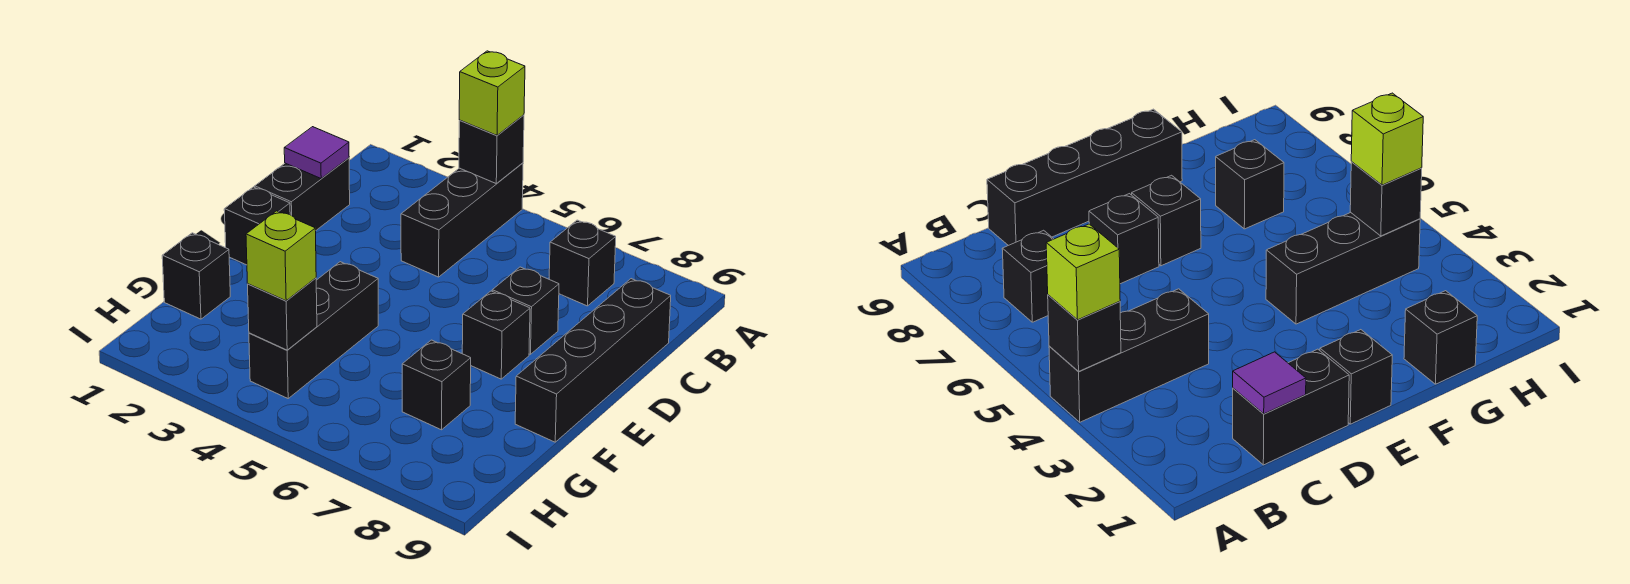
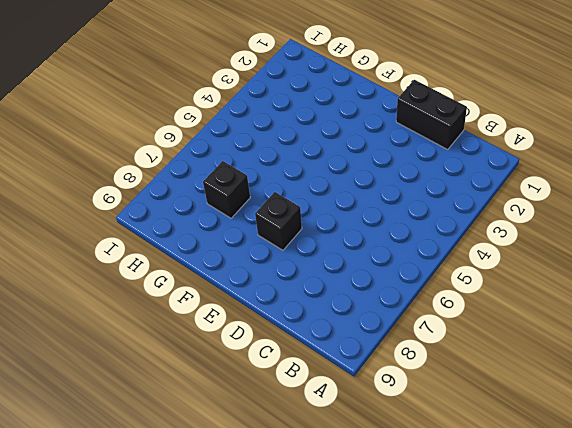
none -> black 1x3 brick [401,163,523,277]
none -> black 1x1 brick [549,220,616,306]
none -> black 1x4 brick [515,279,671,442]

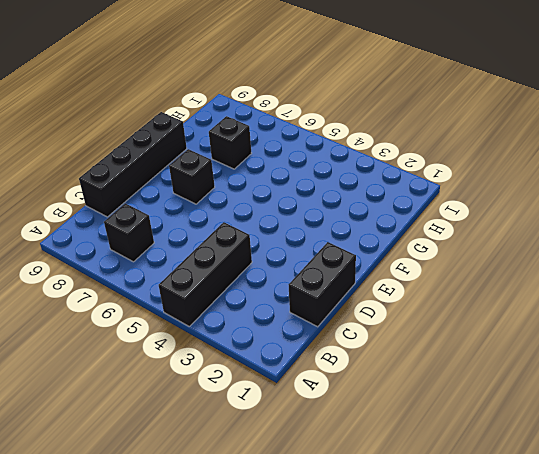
none -> black 1x1 brick [492,267,559,354]
none -> black 1x1 brick [224,187,290,265]
none -> black 1x3 brick [249,262,378,398]

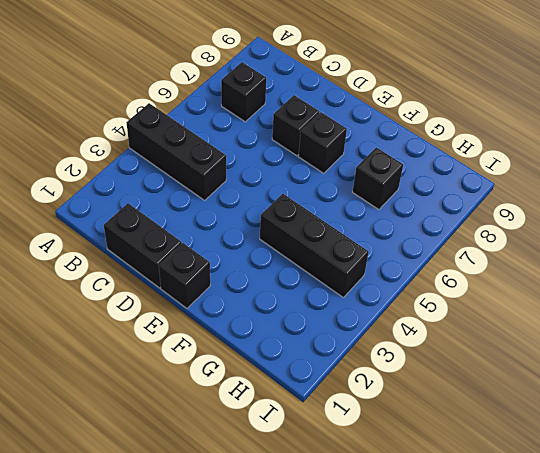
none -> black 1x4 brick [515,279,671,442]
none -> black 1x1 brick [162,233,230,319]
none -> black 1x1 brick [459,115,524,183]

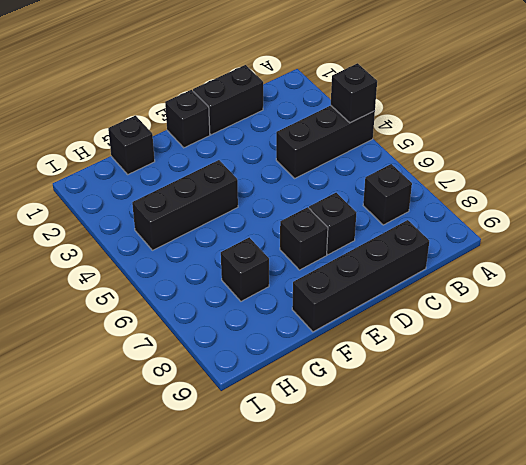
none -> purple 1x1 tile [284,127,349,179]
none -> black 1x1 brick [248,278,317,350]
none -> lime 1x1 brick [459,51,525,135]

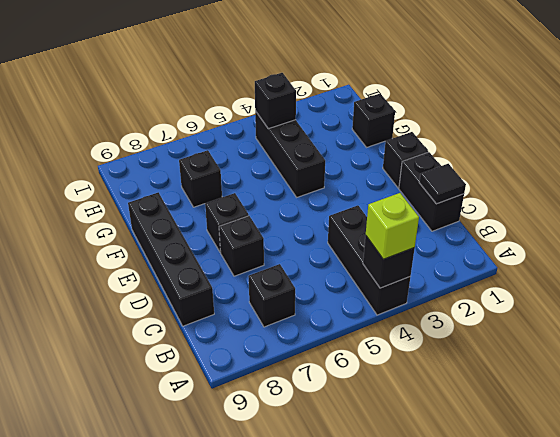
black 1x1 tile [419,164,466,204] -> purple 1x1 tile [284,127,349,179]
none -> lime 1x1 brick [246,211,316,301]

